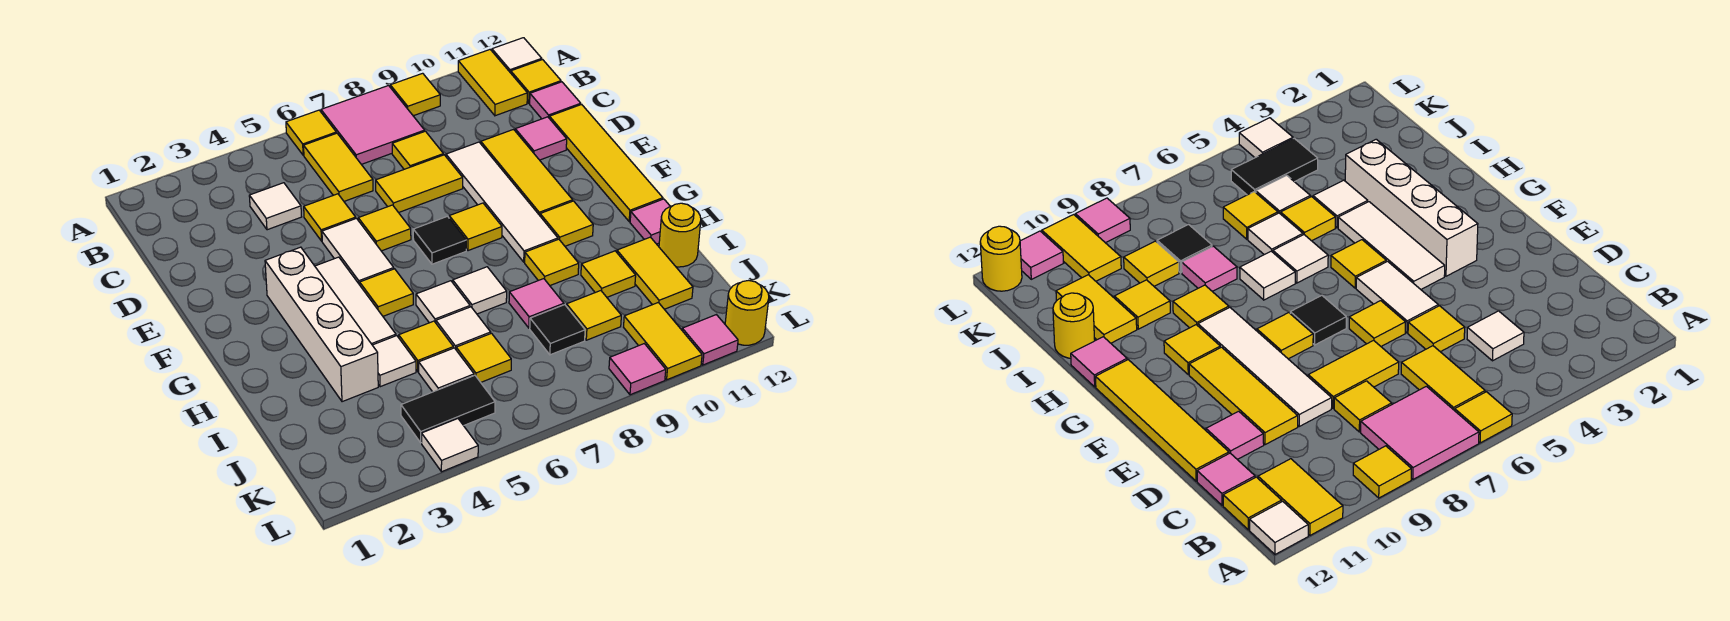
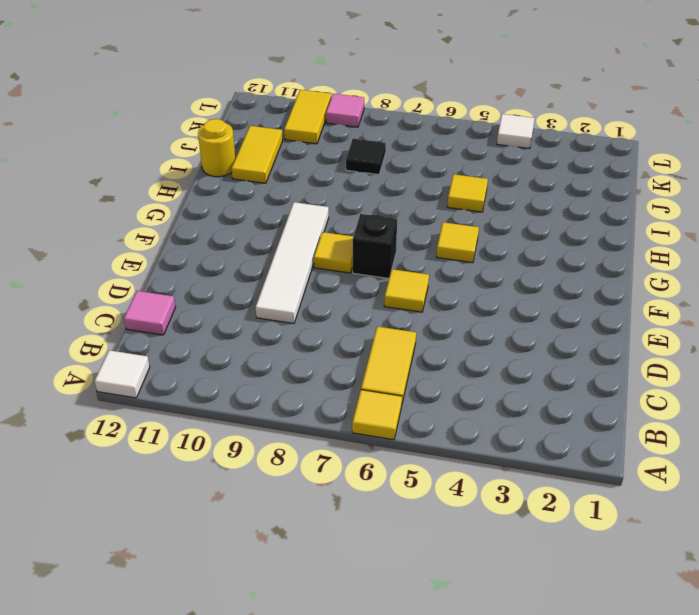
black 1x1 brick [353,214,397,278] -> black 1x1 tile [413,216,466,264]
none -> pink 2x2 tile [321,86,425,164]
none -> yellow 1x1 tile [390,73,440,116]
none -> yellow 1x2 tile [458,50,527,116]
none -> yellow 1x1 tile [511,60,561,103]

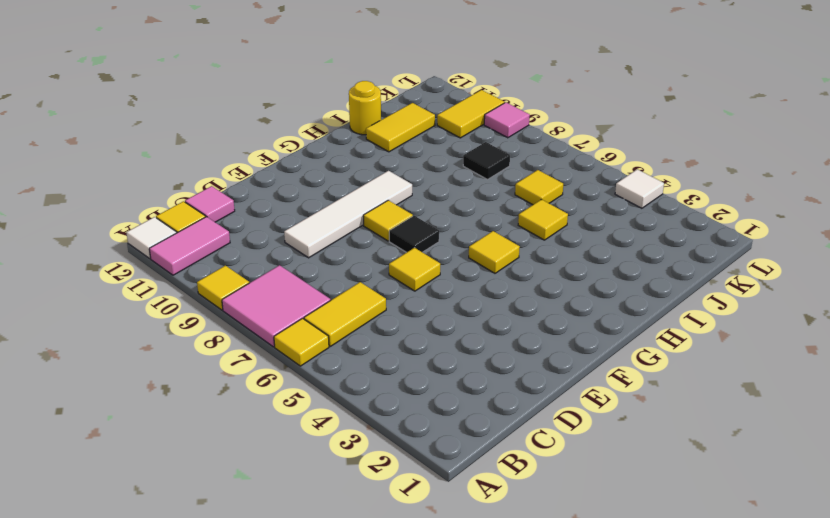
pink 1x2 tile [149,217,230,275] -> yellow 1x2 tile [458,50,527,116]
none -> white 1x1 tile [249,183,301,230]
none -> yellow 1x1 tile [392,131,443,169]
none -> yellow 1x1 tile [304,194,356,241]
none -> yellow 1x2 tile [376,155,463,213]

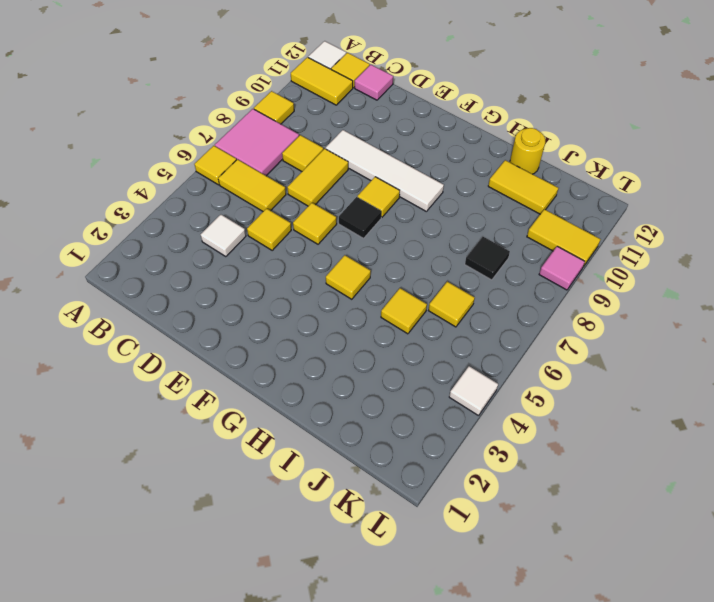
none -> yellow 1x3 tile [481,129,573,215]
none -> pink 1x1 tile [515,117,567,160]
none -> yellow 1x4 tile [549,104,663,222]
none -> white 1x2 tile [322,218,394,285]

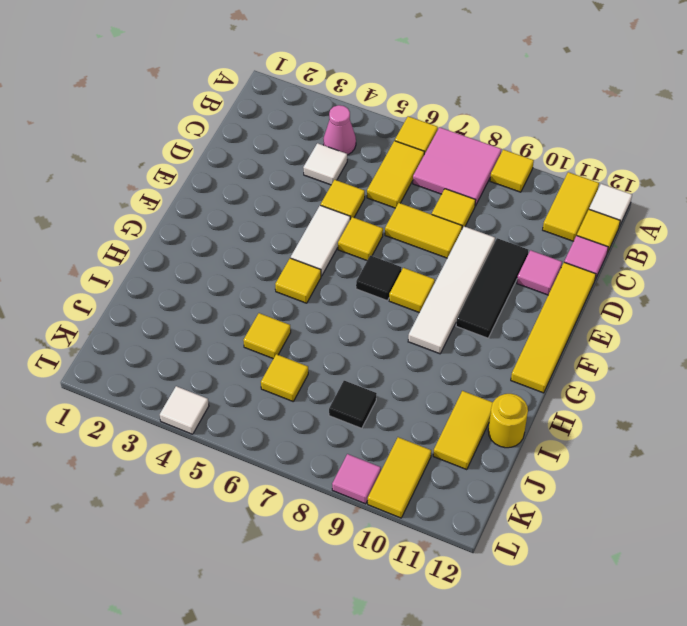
pink 1x1 cone [323,105,356,155] -> none
black 1x3 tile [456,238,528,338] -> yellow 1x3 tile [481,129,573,215]
none -> white 1x4 brick [265,247,378,402]
none -> white 1x3 tile [315,257,396,345]
none -> yellow 1x1 tile [540,201,593,246]
none -> white 1x1 tile [416,281,470,323]

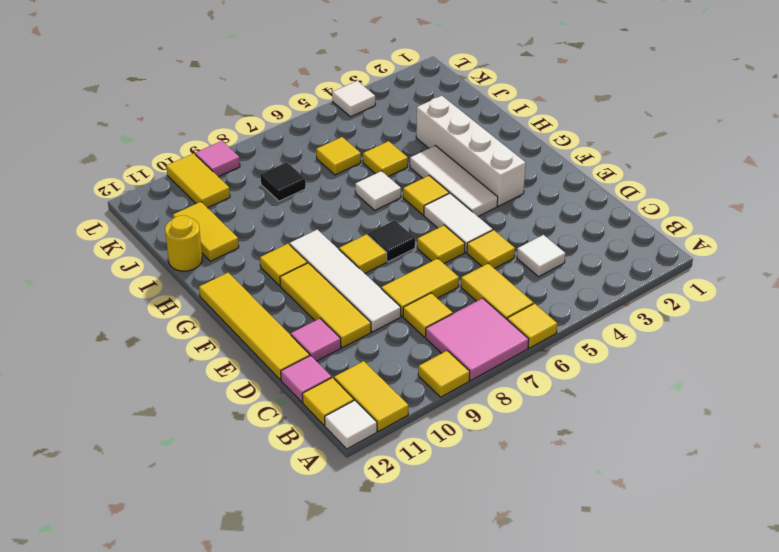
none -> white 1x1 tile [453,267,507,314]
none -> yellow 1x1 tile [525,239,579,285]
none -> pink 1x1 tile [630,199,670,244]
none -> white 1x1 tile [373,336,416,387]

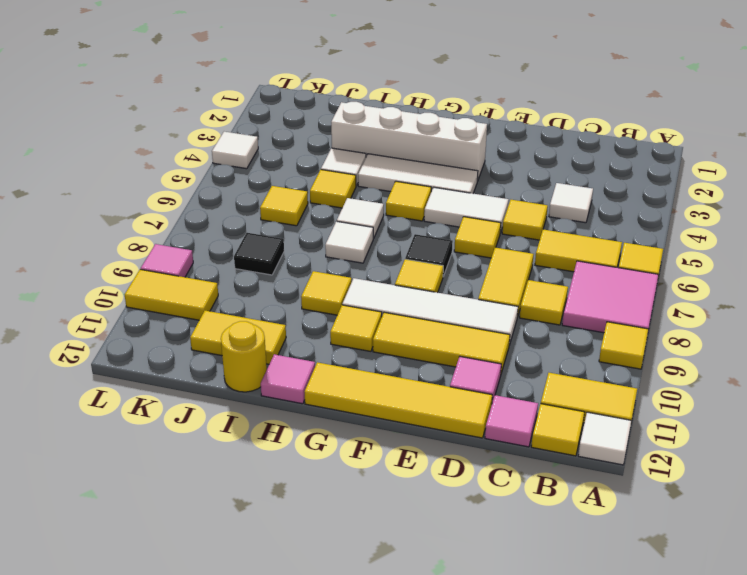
none -> white 1x1 tile [436,307,491,349]
none -> pink 1x1 tile [509,279,564,328]
none -> yellow 1x1 tile [581,251,636,297]
none -> white 1x1 tile [419,348,474,392]

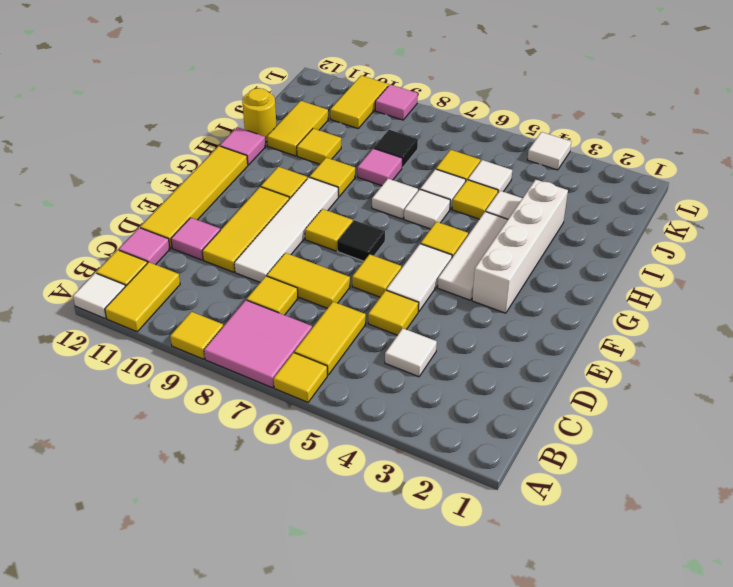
none -> yellow 1x1 tile [566,291,621,340]
none -> black 1x2 tile [401,375,495,443]
none -> pink 1x1 tile [682,315,738,365]
none -> yellow 1x1 round brick [725,280,769,345]

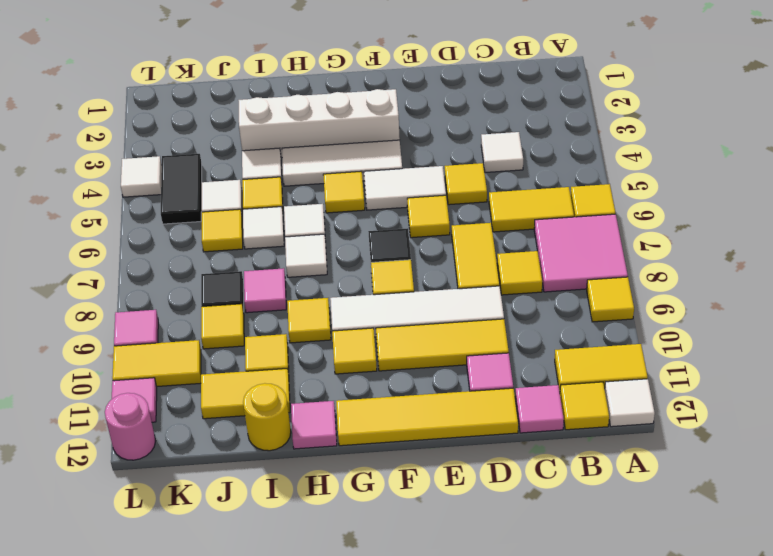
pink 1x1 round brick [105,393,155,460] -> yellow 1x1 round brick [725,280,769,345]

